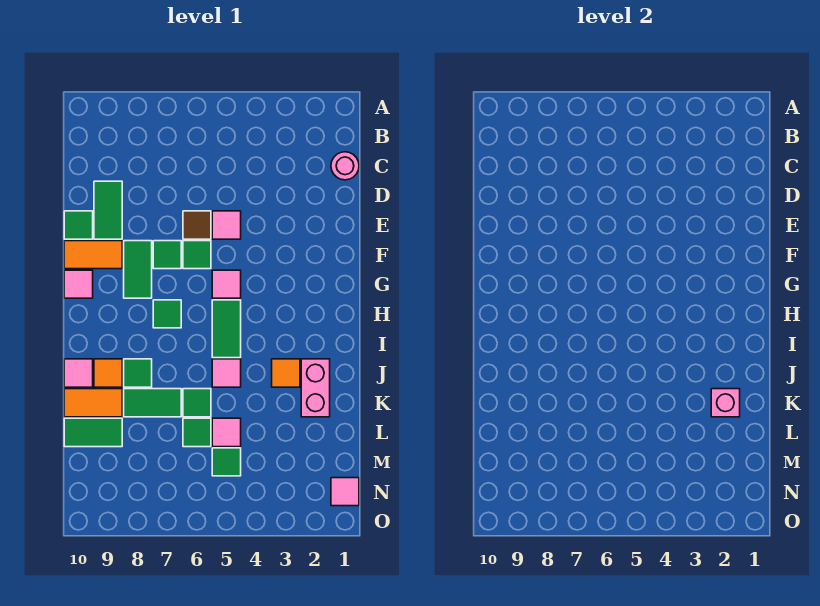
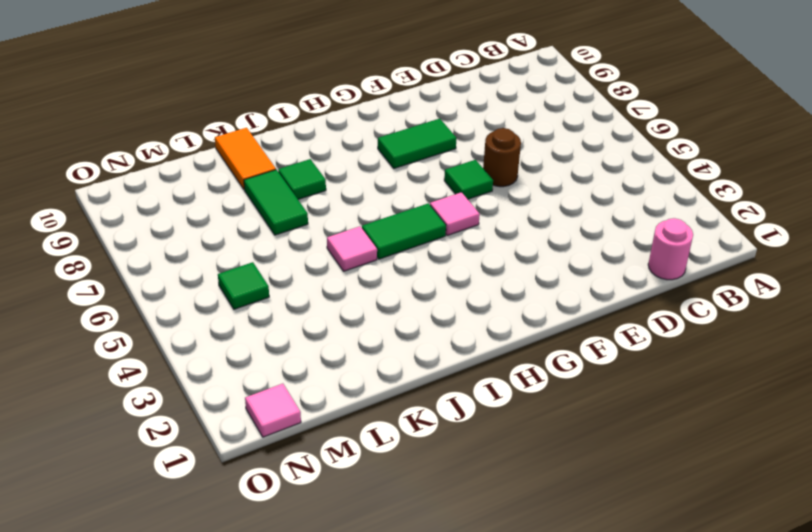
brown 1x1 round brick [483,128,521,187] -> brown 1x1 tile [183,211,211,239]
none -> green 1x2 tile [94,181,122,239]
none -> pink 1x1 tile [212,211,241,239]
none -> green 1x1 tile [64,211,93,239]

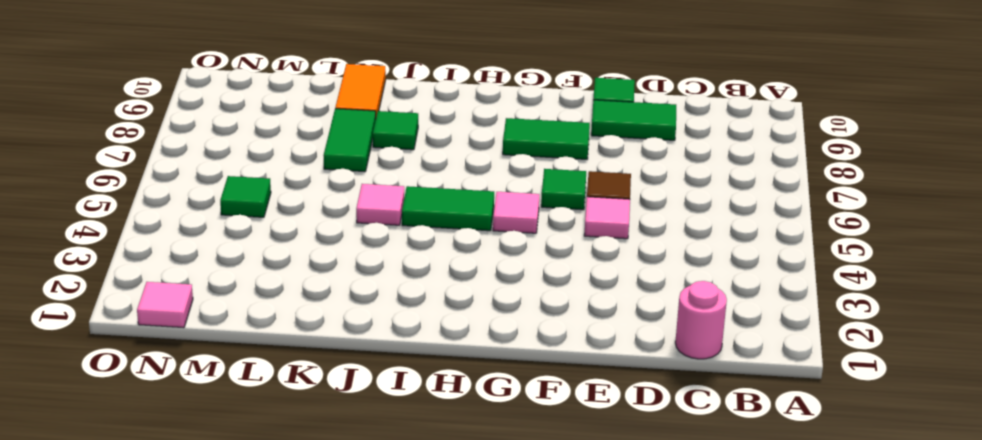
none -> green 1x1 tile [153,241,181,269]
none -> orange 1x2 tile [64,241,122,269]
none -> pink 1x1 tile [64,270,93,298]

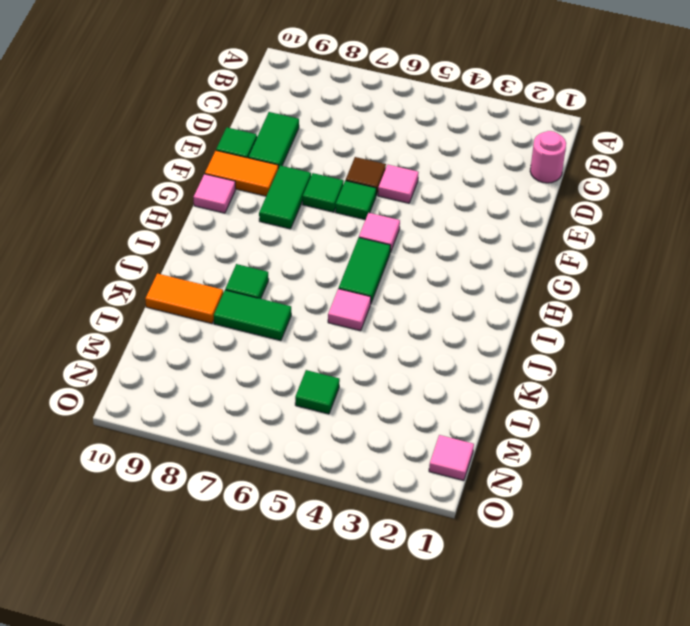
none -> green 1x1 tile [153,300,181,328]
none -> pink 1x2 brick [301,359,330,417]
none -> orange 1x1 tile [272,359,300,387]

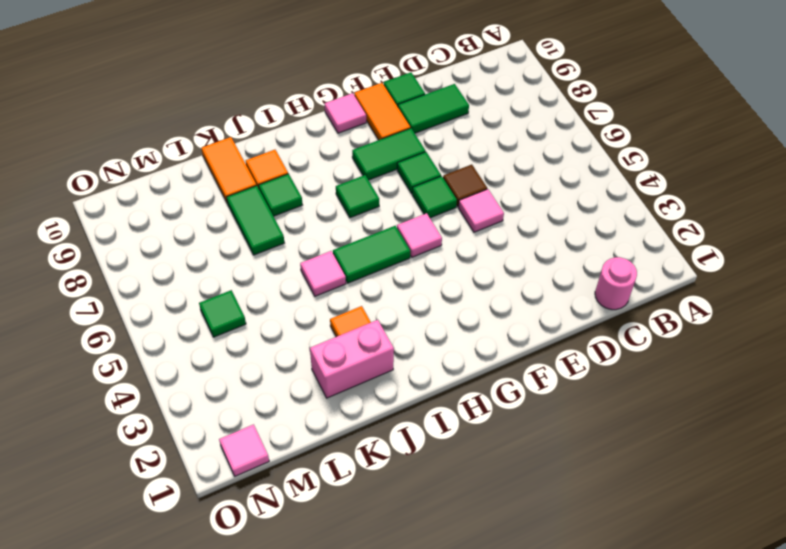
none -> pink 1x1 tile [64,359,93,387]
none -> green 1x1 tile [183,389,211,417]
none -> pink 1x1 tile [212,418,241,447]

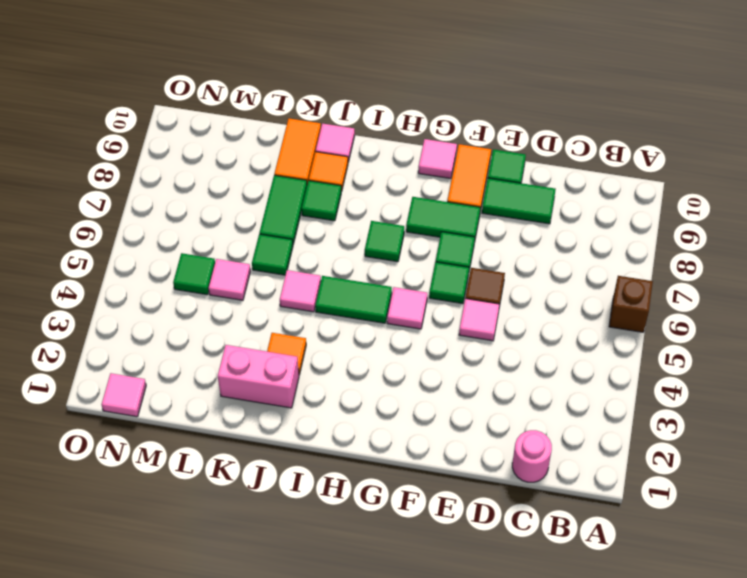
brown 1x1 brick [609,276,653,332] -> none
none -> green 1x1 tile [183,418,211,447]
none -> green 1x2 tile [64,418,122,447]
none -> pink 1x1 brick [711,389,740,417]

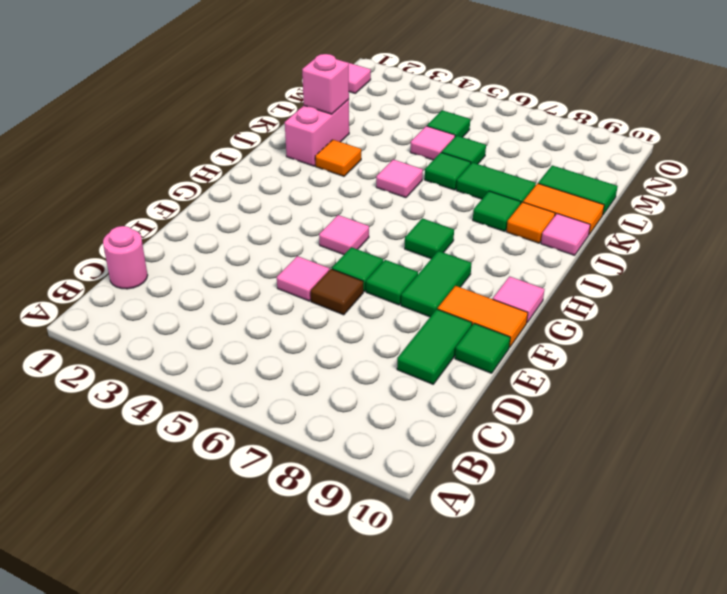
none -> green 1x2 tile [212,300,241,358]

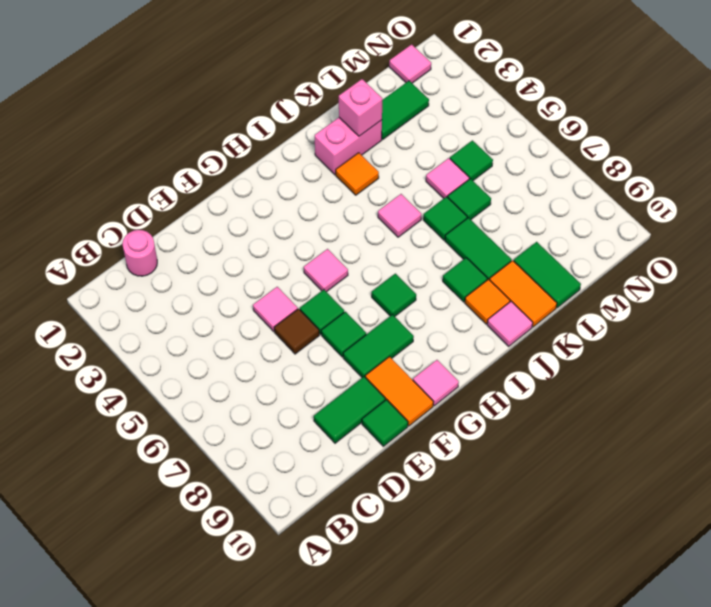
green 1x2 tile [382,81,429,139] -> green 1x2 tile moved to [212,300,241,358]

